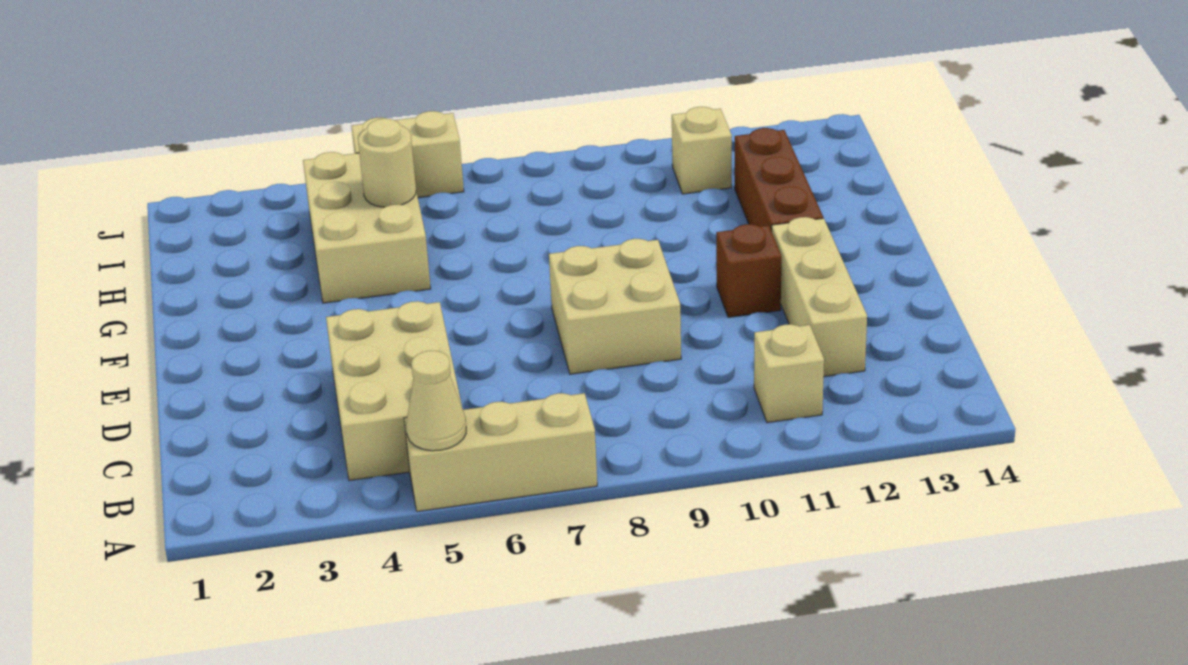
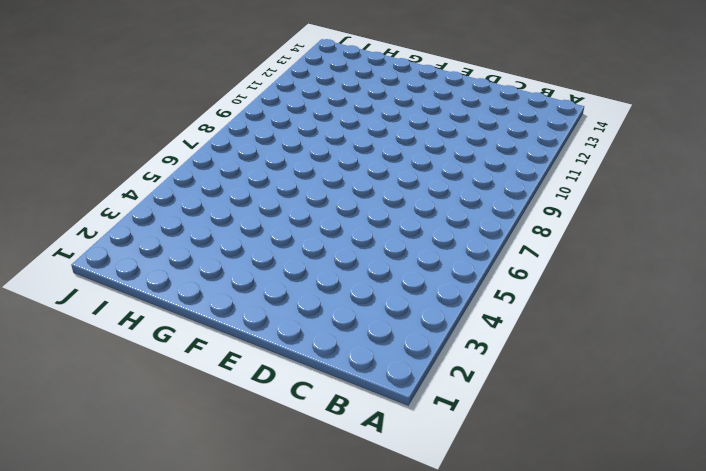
none -> tan 1x3 brick [404,393,597,512]
none -> tan 2x3 brick [326,301,462,481]
none -> tan 1x1 brick [754,324,824,423]

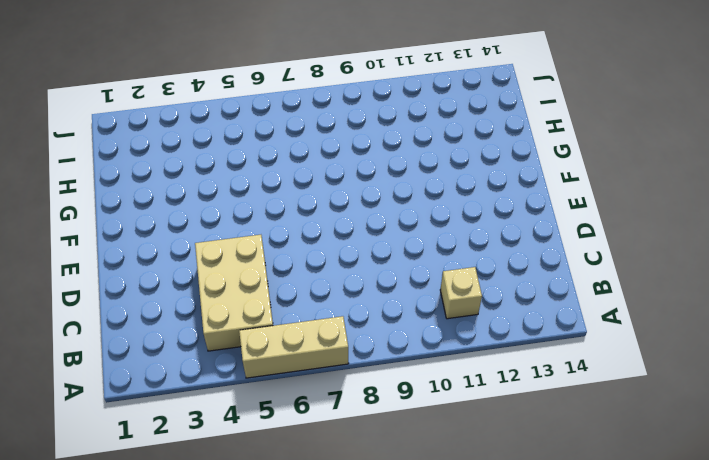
none -> tan 1x3 brick [772,217,867,377]
none -> tan 2x2 brick [549,239,681,374]
none -> brown 1x1 brick [716,224,781,317]

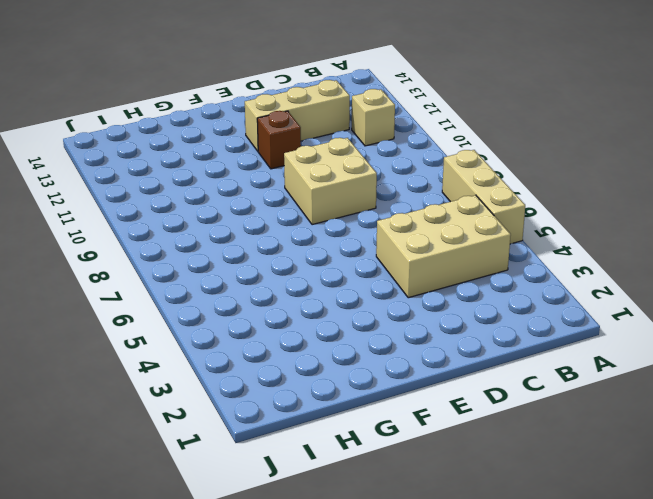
none -> brown 1x3 brick [735,128,823,231]
none -> tan 2x3 brick [303,152,431,303]
none -> tan 1x1 brick [672,107,732,194]

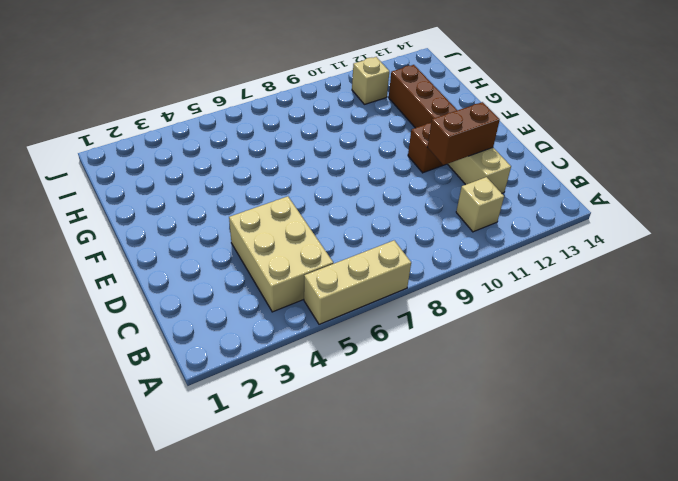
brown 1x2 brick [428,102,500,165] -> none
none -> tan 2x2 brick [549,239,681,374]
none -> tan 2x3 brick [303,152,431,303]
none -> tan 1x2 brick [351,111,464,198]

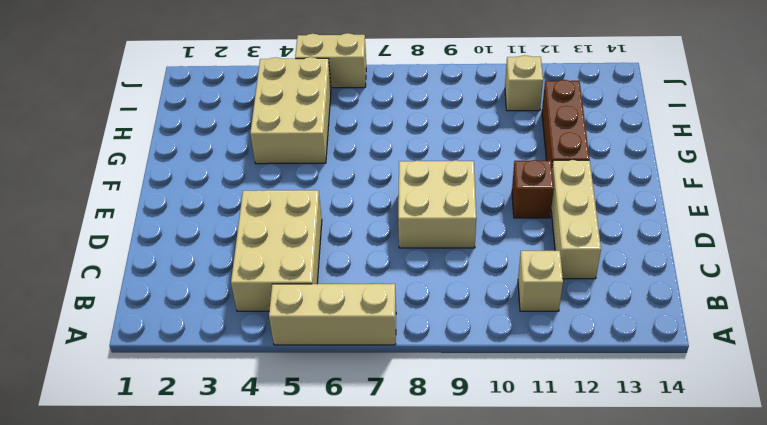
none -> tan 1x1 cone [406,351,466,451]
none -> tan 1x1 round brick [358,119,416,207]

